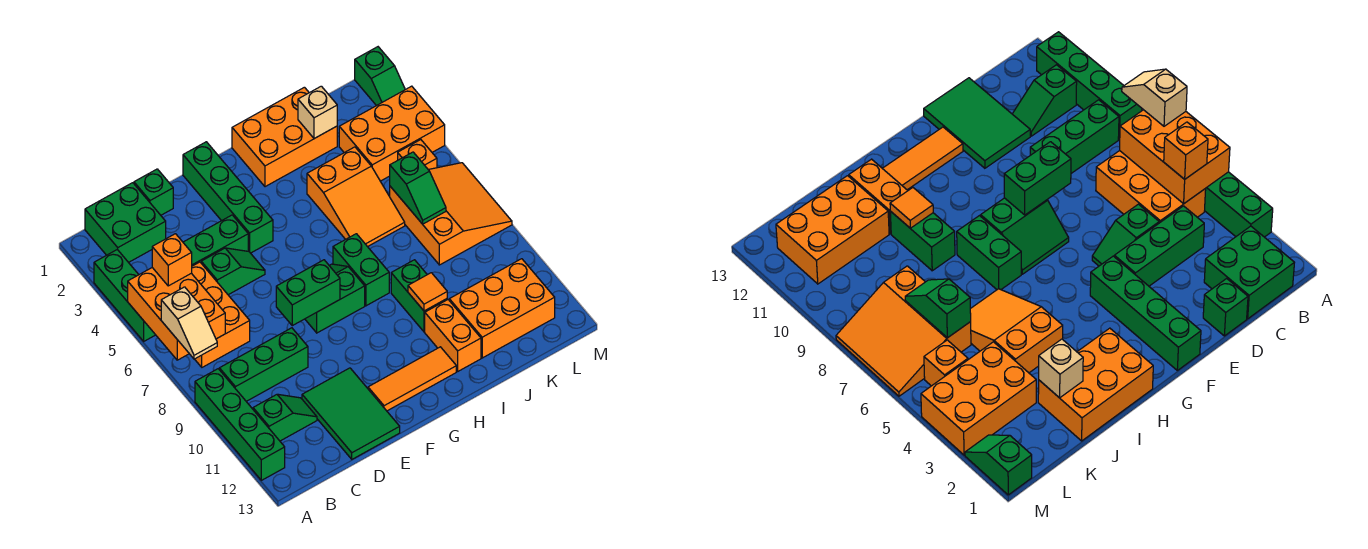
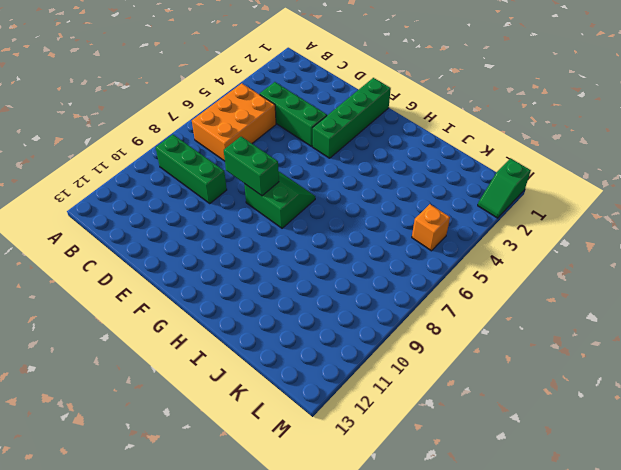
none -> green 1x3 brick [94,250,155,341]
none -> green 1x4 brick [195,369,285,480]
none -> green 2x2 brick [85,183,166,262]
none -> green 1x2 slope [253,394,317,441]

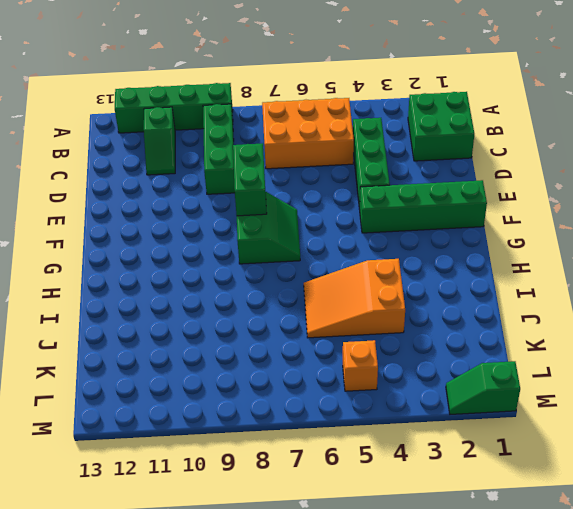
none -> green 1x3 brick [94,250,155,341]
none -> green 1x1 brick [134,169,173,215]
none -> green 1x2 slope [201,248,265,295]
none -> green 2x3 tile [302,368,400,459]

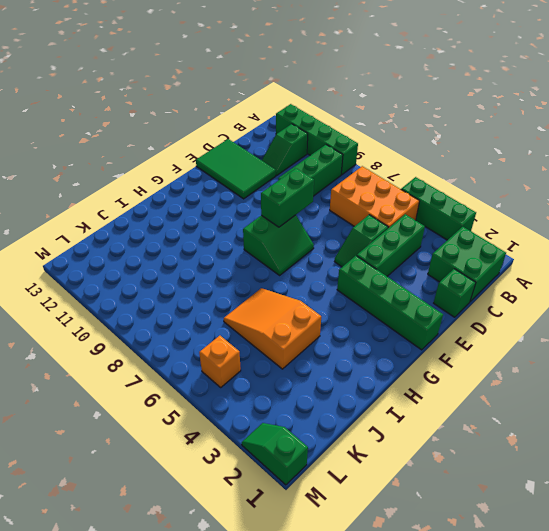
none -> orange 1x3 tile [368,347,456,411]
none -> orange 2x3 brick [232,87,337,187]
none -> green 1x2 brick [333,234,389,306]
none -> green 1x2 brick [391,260,447,332]

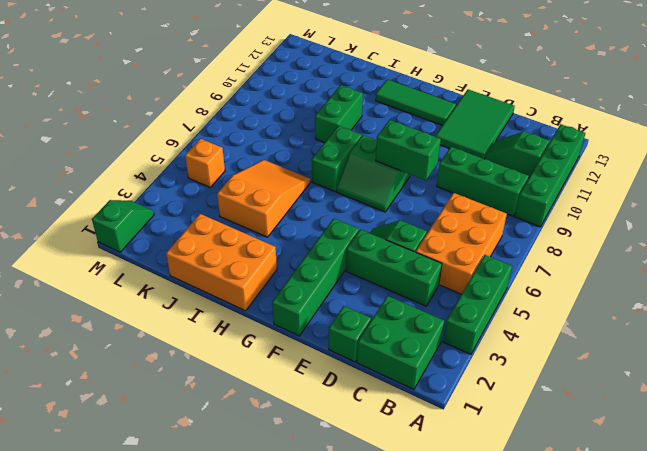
green 1x3 tile [376,79,456,125] -> orange 1x3 tile [368,347,456,411]
none -> orange 1x2 brick [425,300,481,371]
none -> orange 2x3 brick [449,259,555,358]
none -> orange 2x3 brick [339,86,445,181]
none -> orange 3x3 slope [390,163,512,265]

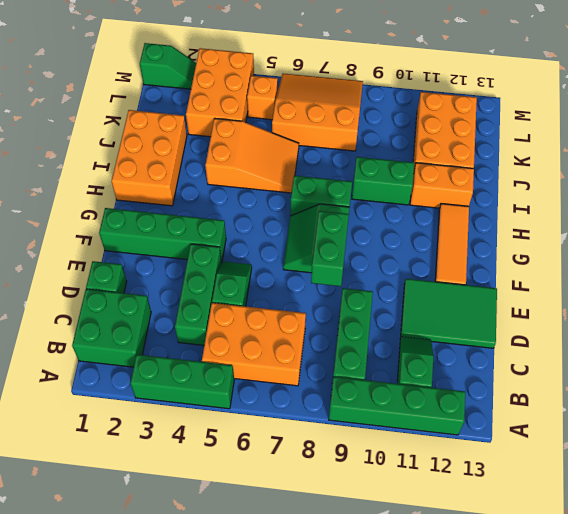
none -> orange 2x3 brick [128,268,225,360]
none -> orange 1x1 tile [408,273,447,311]
none -> tan 1x1 brick [298,86,337,139]
none -> green 1x2 slope [390,152,446,224]

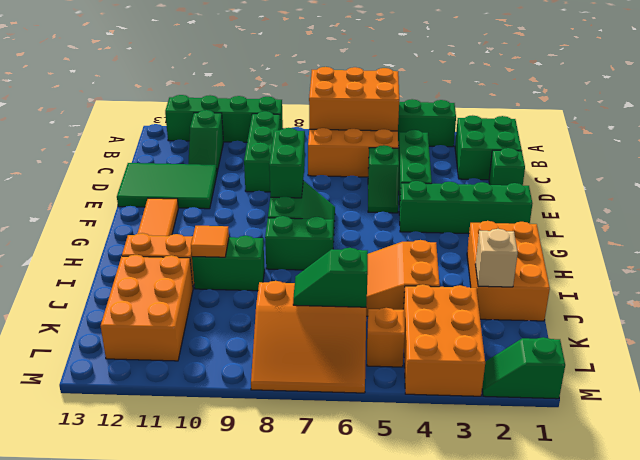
none -> tan 1x2 slope [161,287,217,359]
none -> orange 1x1 brick [152,234,192,286]

